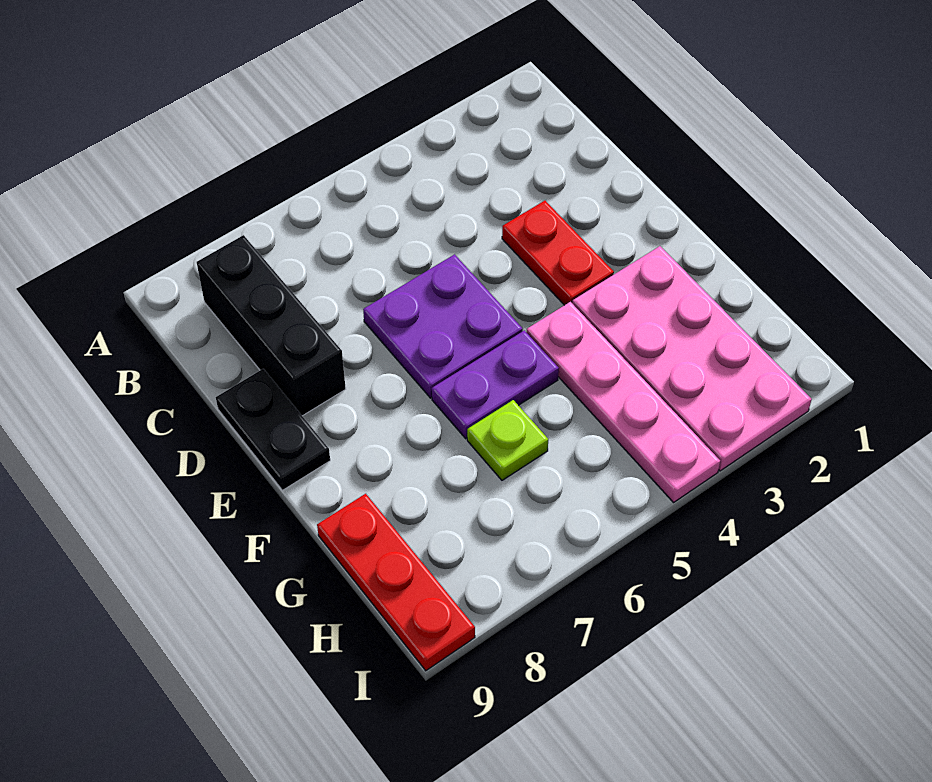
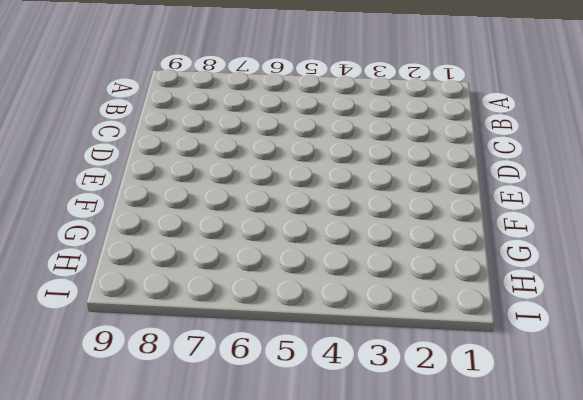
none -> black 1x3 brick [197,235,346,416]
none -> red 1x2 plate [502,201,614,305]

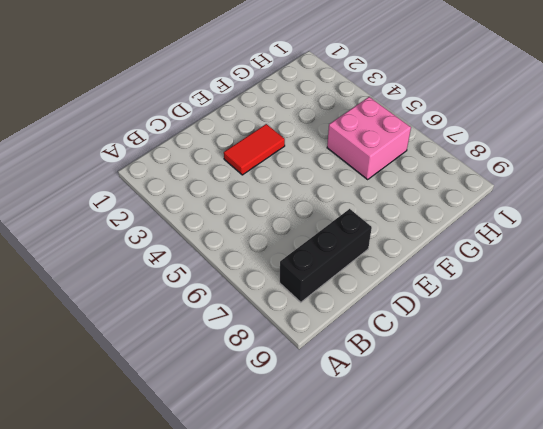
red 1x2 tile [224,124,285,175] -> red 1x2 plate [502,201,614,305]
pink 2x2 brick [327,97,411,179] -> lime 1x1 plate [467,400,548,480]
none -> purple 2x2 plate [363,254,523,398]
none -> black 1x2 plate [216,369,330,490]

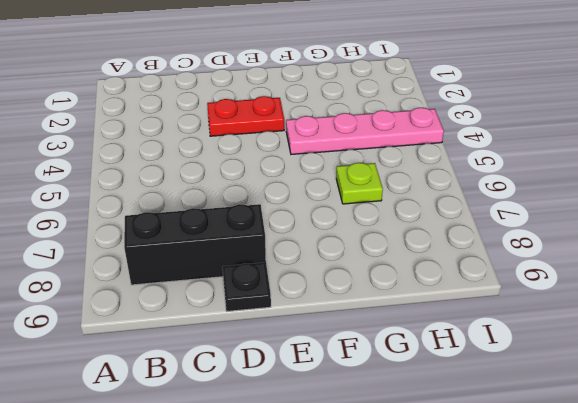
black 1x1 plate [222,262,271,311] -> black 1x2 plate [216,369,330,490]
none -> purple 2x2 plate [363,254,523,398]
none -> pink 2x4 plate [572,246,812,471]

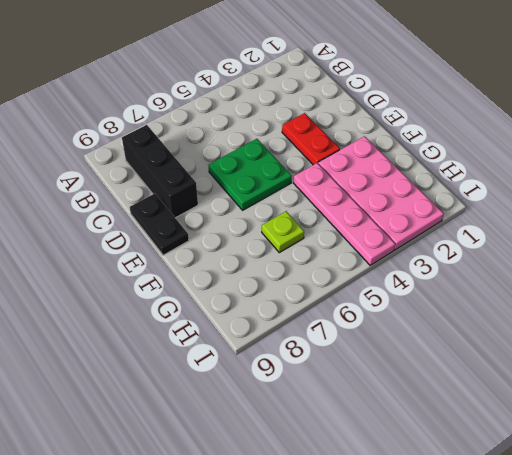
green 2x2 plate [209,139,292,210] -> purple 2x2 plate [363,254,523,398]
none -> purple 1x2 plate [432,330,559,439]
none -> red 1x3 plate [317,494,475,671]

